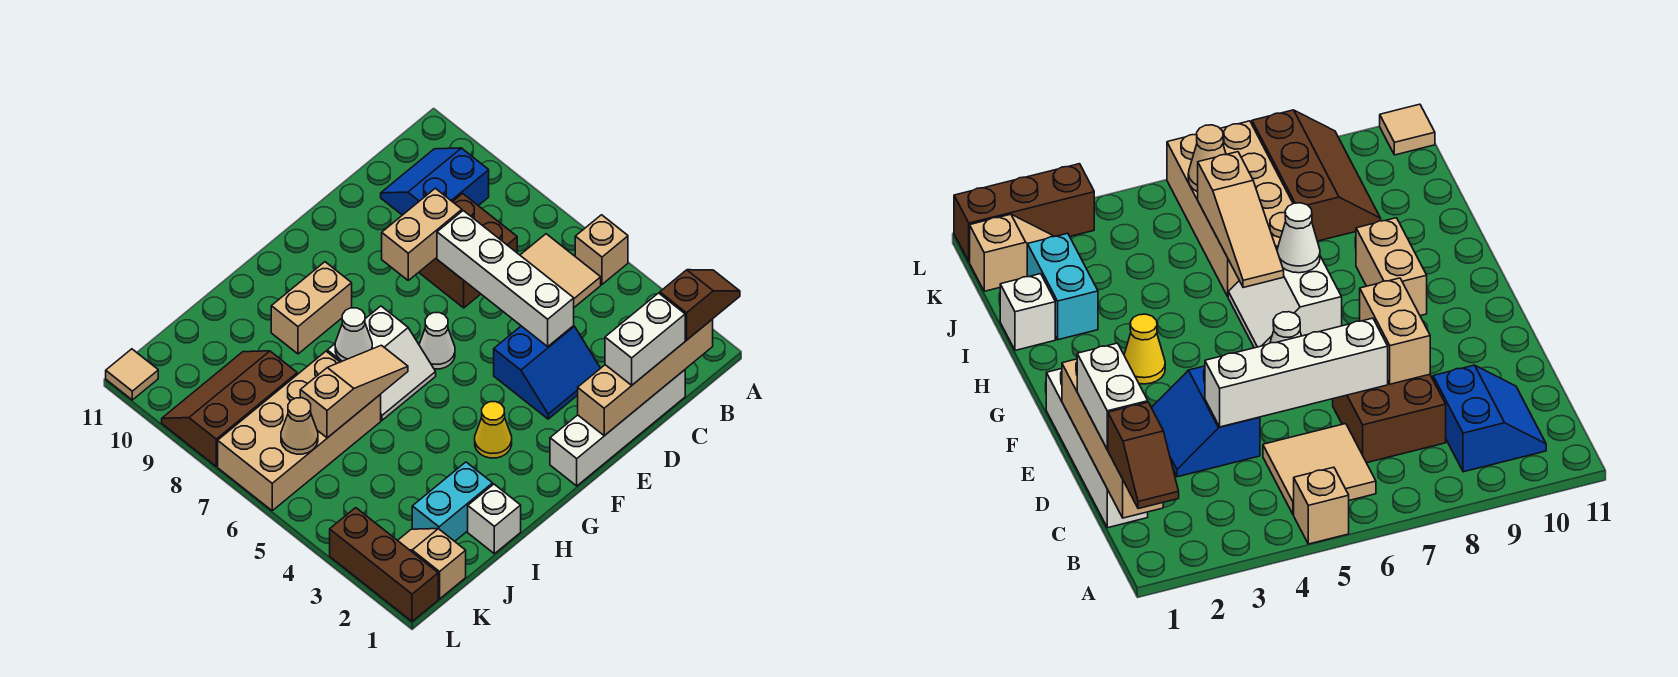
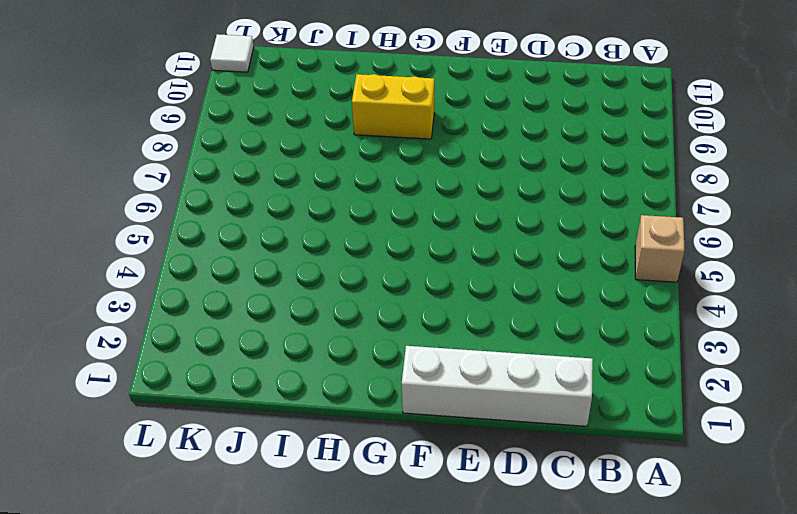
yellow 1x2 brick [352,74,434,139] -> tan 1x2 brick [271,262,352,354]
white 1x1 tile [210,34,254,72] -> tan 1x1 tile [106,349,158,400]
none -> tan 2x2 tile [520,234,601,307]
none -> blue 2x2 slope [381,148,489,215]
none -> brown 2x2 brick [419,194,517,308]

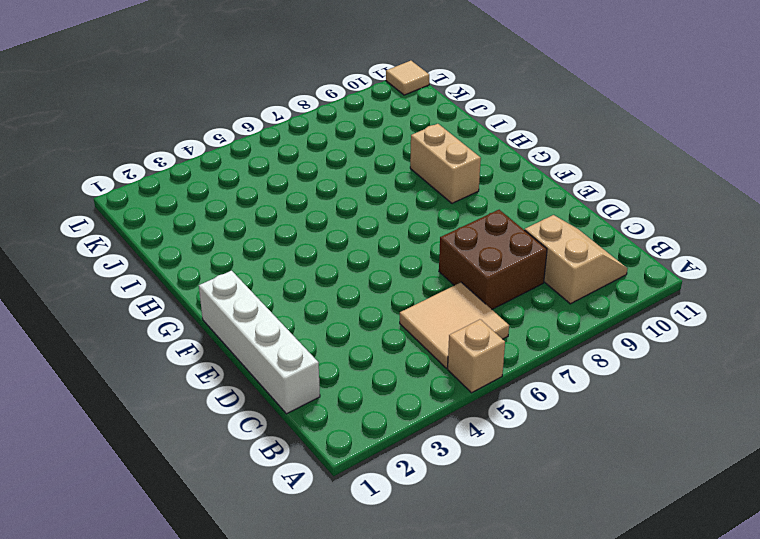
tan 2x2 slope [525,215,628,304] -> blue 2x2 slope [381,148,489,215]
none -> blue 2x2 slope [494,326,600,419]
none -> white 1x1 cone [419,313,455,369]
none -> yellow 1x1 cone [475,402,512,458]

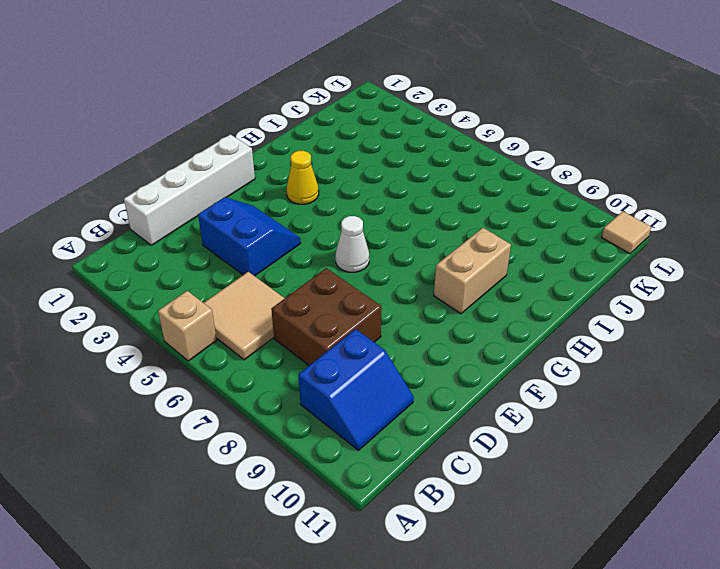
blue 2x2 slope [198,197,301,276] -> blue 2x2 slope turned to [494,326,600,419]
none -> white 2x2 slope [327,306,436,420]
none -> white 1x1 brick [468,484,521,554]
none -> cyan 1x2 brick [412,462,493,541]

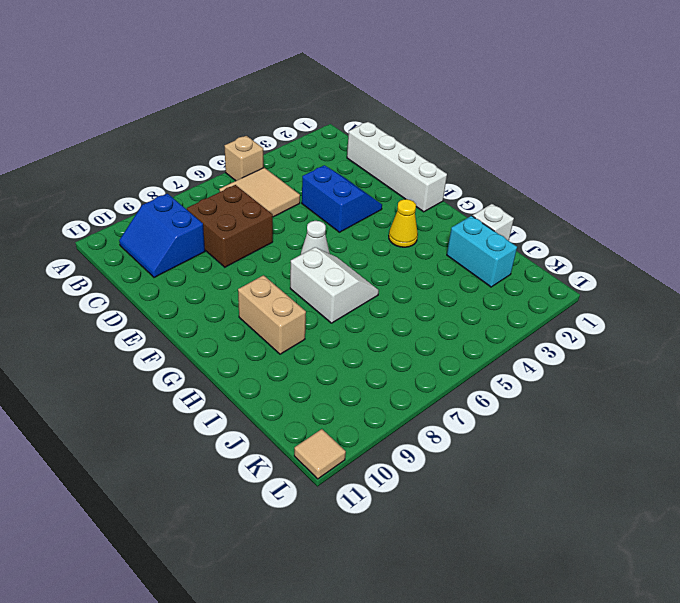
none -> tan 2x4 brick [218,351,381,511]
none -> brown 2x3 slope [162,351,297,466]
none -> tan 1x2 slope [398,529,466,599]

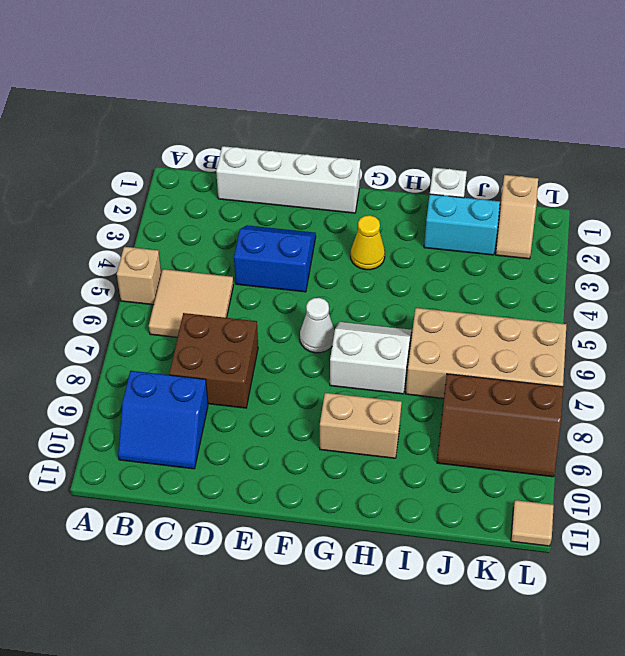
none -> brown 1x3 brick [330,508,438,621]
none -> tan 1x4 brick [578,319,713,436]
none -> white 1x4 brick [437,211,574,346]

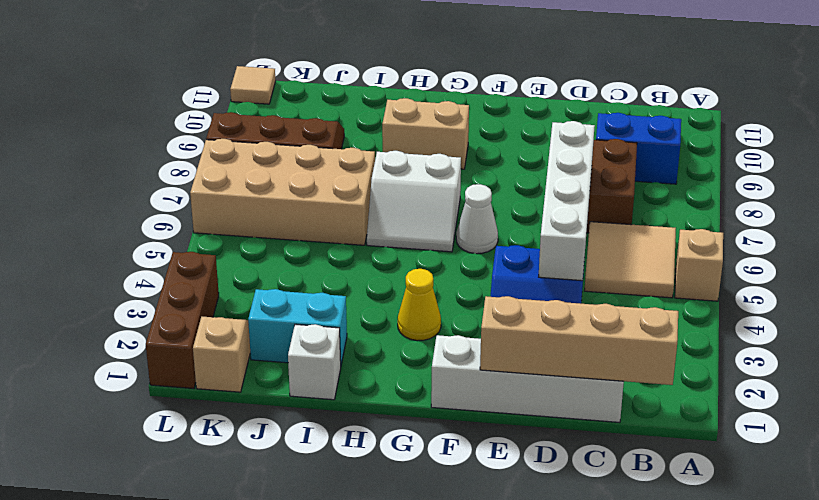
none -> tan 1x2 brick [382,188,462,280]
none -> tan 1x3 slope [300,345,408,438]
none -> white 1x1 cone [335,308,372,361]

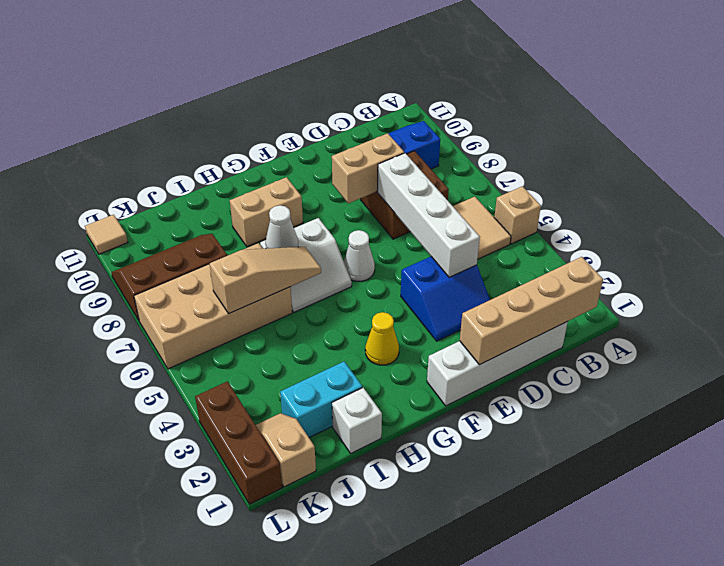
none -> tan 1x1 cone [281,398,318,454]
none -> brown 1x2 slope [660,270,740,340]
none -> white 1x2 brick [605,293,685,385]

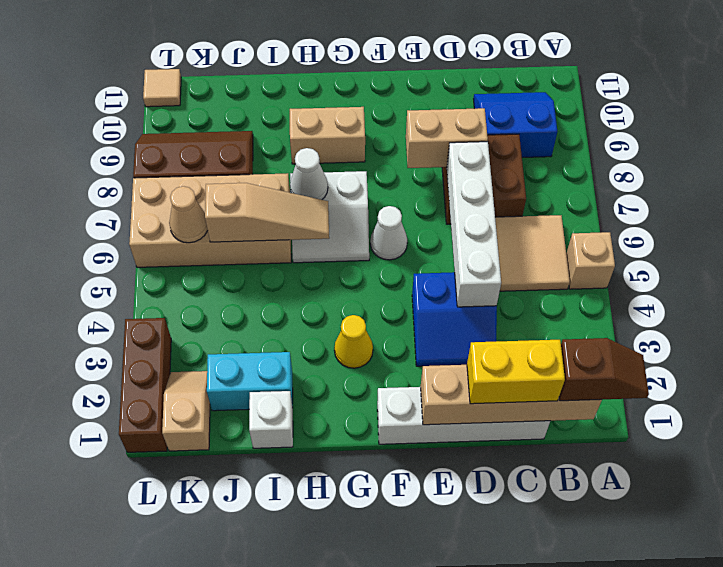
yellow 1x2 brick [467,340,565,404] -> white 1x2 brick [605,293,685,385]

